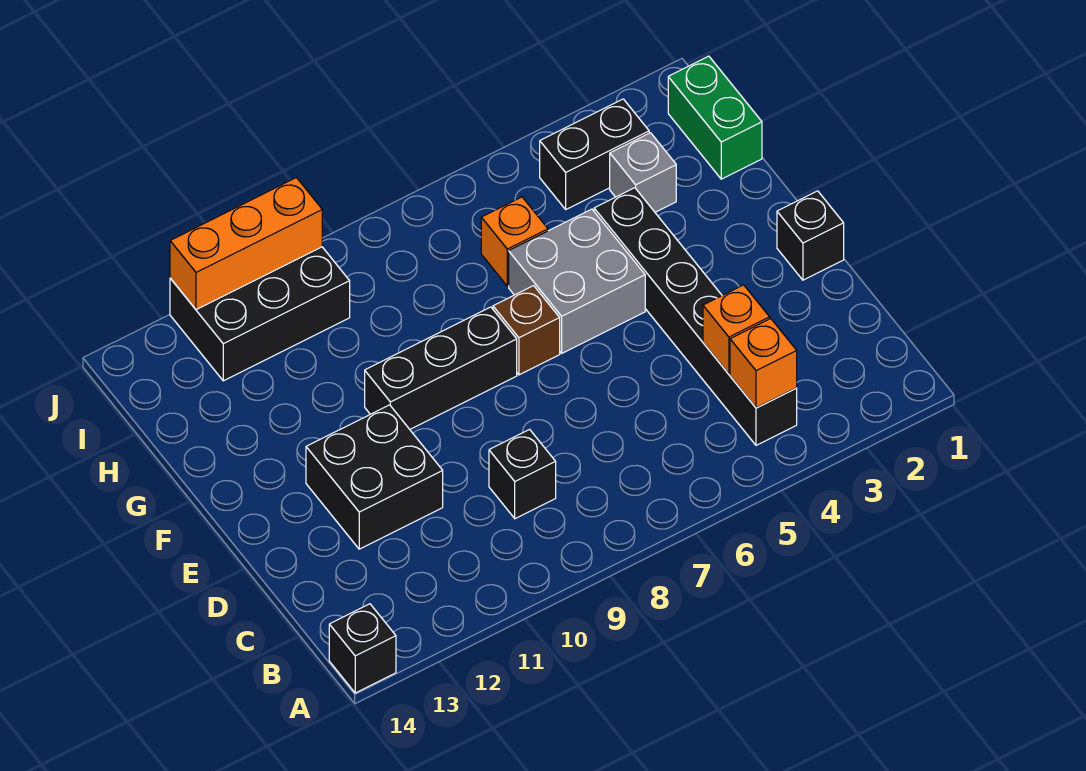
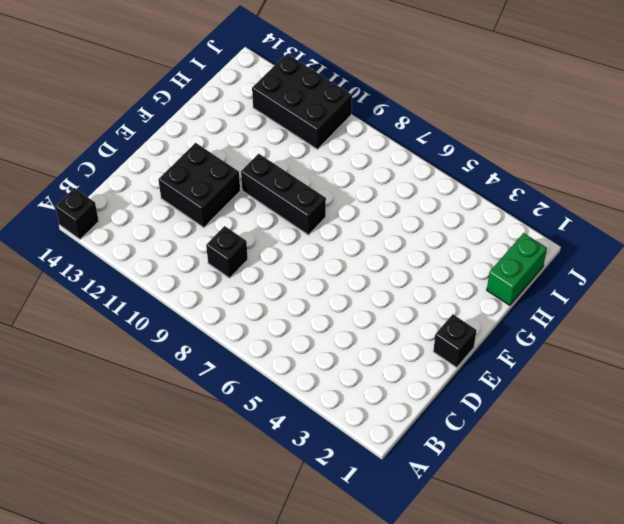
none -> black 1x6 brick [594,188,797,445]
none -> grey 2x2 brick [509,209,645,353]
none -> brown 1x1 brick [493,286,560,375]

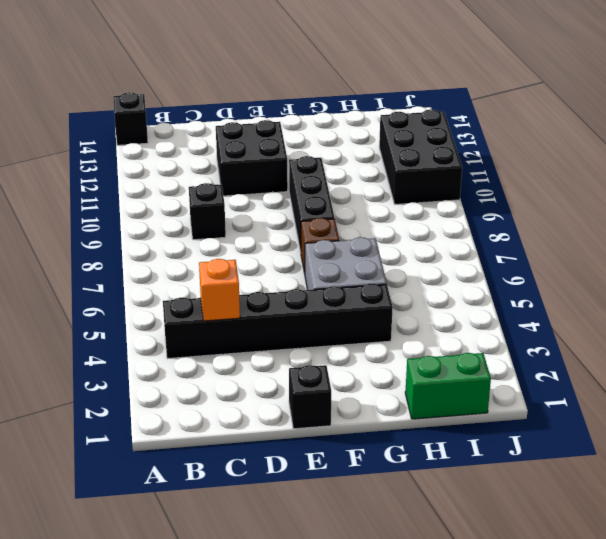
none -> grey 1x1 brick [610,133,676,212]
none -> orange 1x1 brick [481,197,548,286]
none -> black 1x2 brick [540,99,649,209]

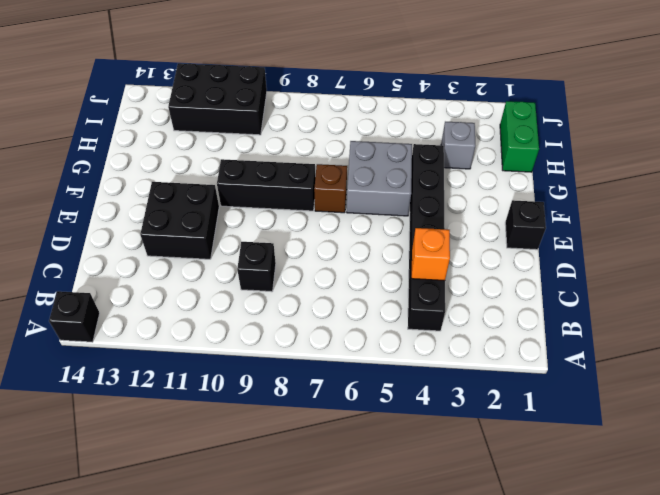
none -> orange 1x1 brick [481,197,548,286]
none -> black 1x2 brick [540,99,649,209]
none -> orange 1x1 brick [730,319,797,408]

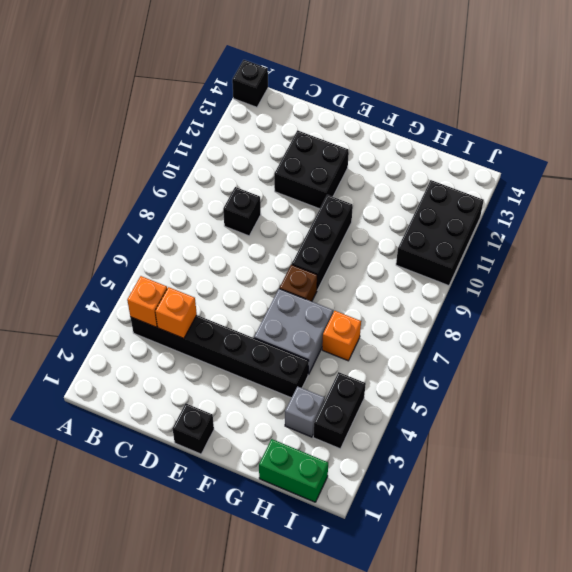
none -> orange 1x3 brick [170,178,322,310]

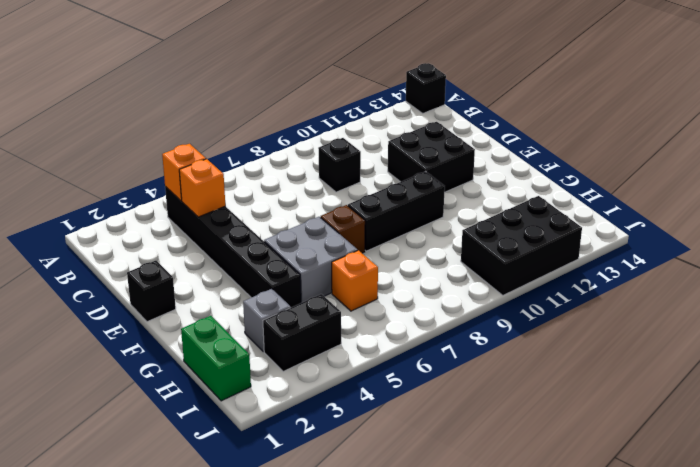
none -> orange 1x3 brick [170,178,322,310]

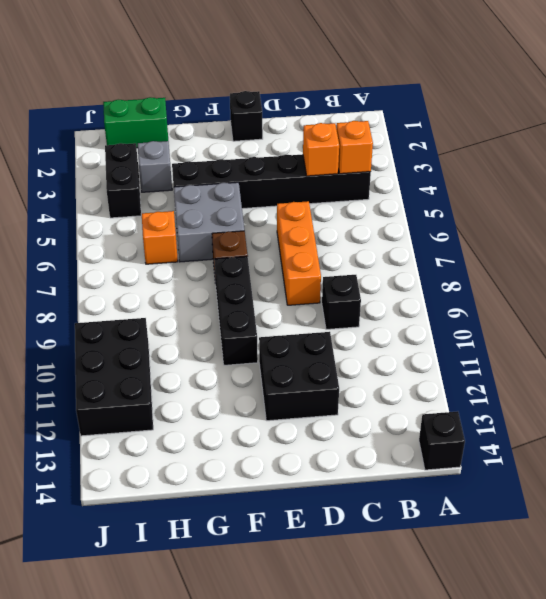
orange 1x3 brick [277,201,321,305] -> orange 1x3 brick moved to [170,178,322,310]

